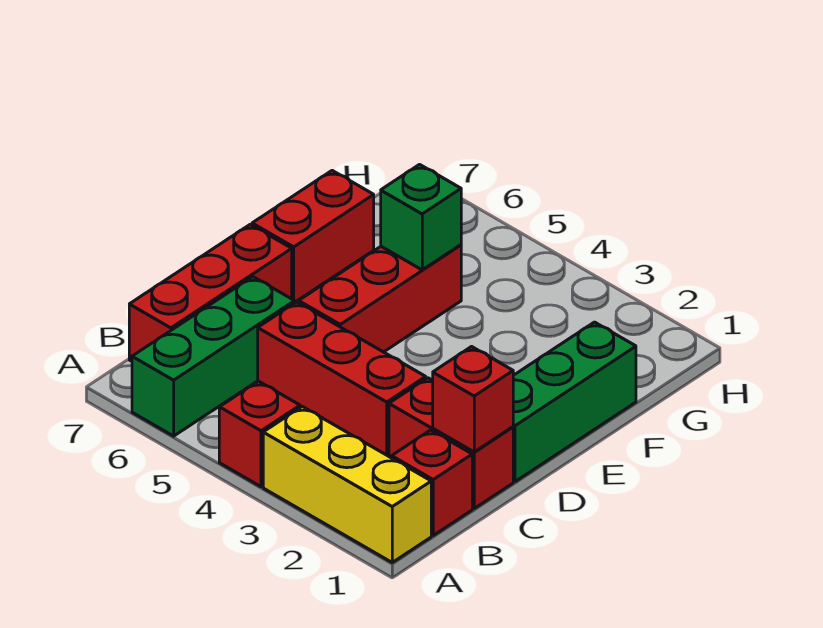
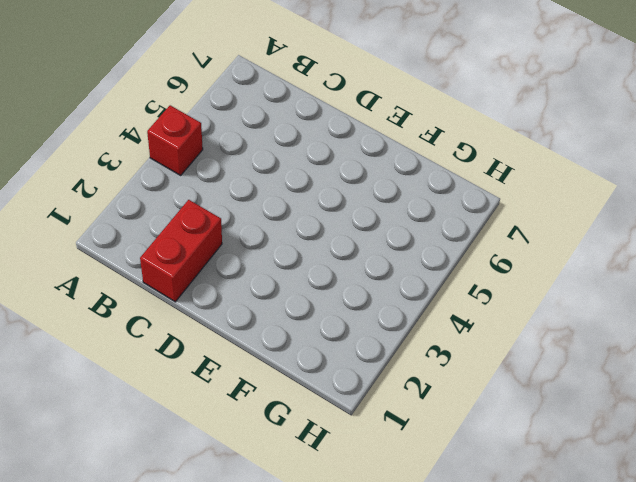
none -> yellow 1x3 brick [263,407,431,562]
none -> green 1x3 brick [132,277,295,436]
none -> red 1x1 brick [392,430,472,535]

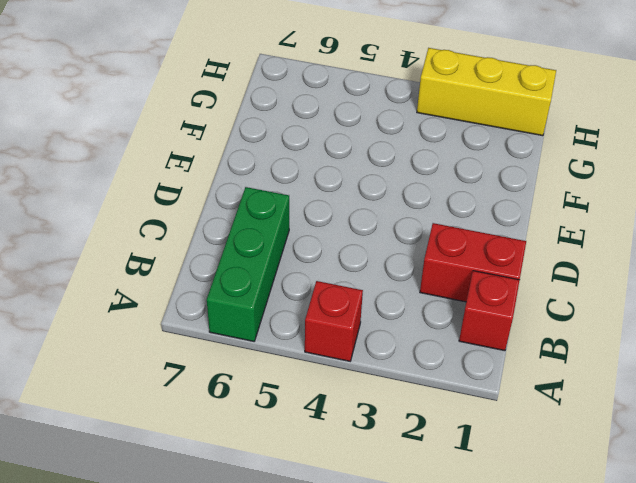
yellow 1x3 brick [417,48,556,136] -> yellow 1x3 brick moved to [263,407,431,562]
none -> red 1x3 brick [129,225,292,361]
none -> red 1x3 brick [258,302,426,456]
none -> green 1x3 brick [513,322,636,482]

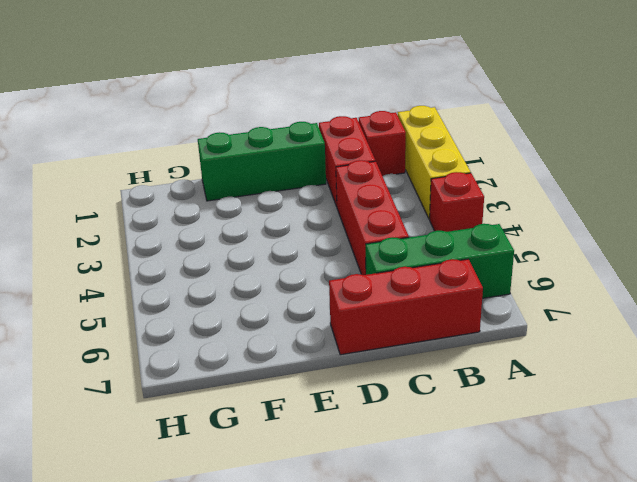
none -> red 1x3 brick [299,245,461,352]
none -> red 1x2 brick [252,171,374,302]
none -> red 1x1 brick [433,347,513,452]

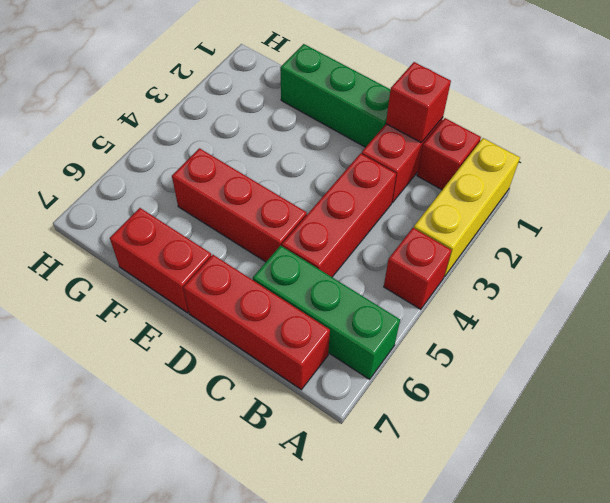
none -> green 1x1 brick [381,165,461,270]

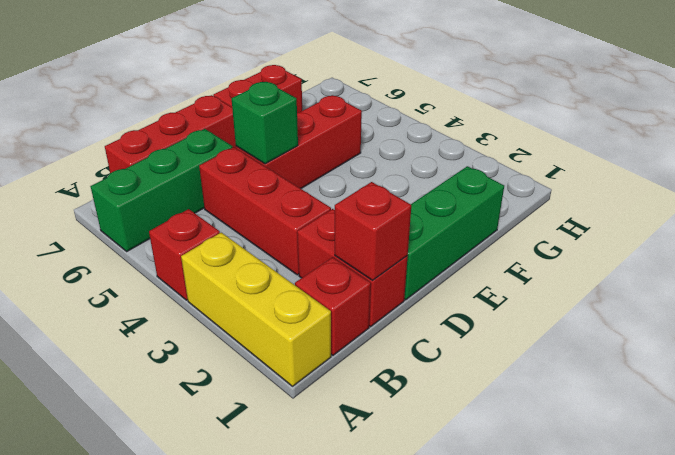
green 1x1 brick [231,82,298,164] -> green 1x1 brick moved to [381,165,461,270]

